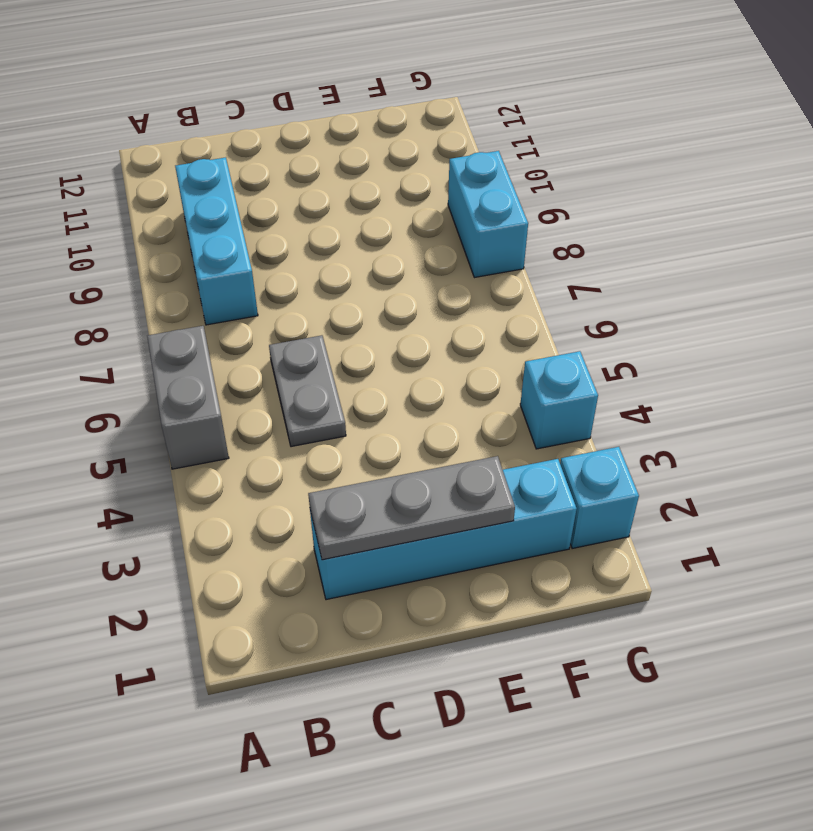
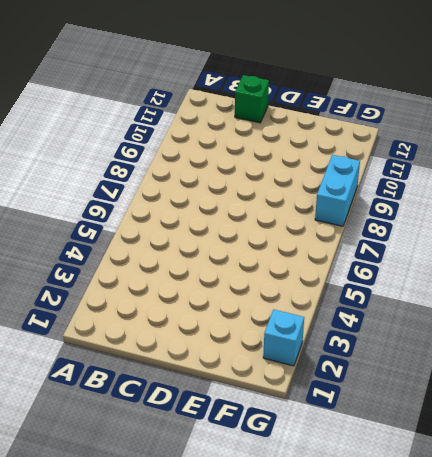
green 1x1 brick [235,75,269,123] -> none
none -> grey 1x2 brick [147,326,229,469]
none -> cyan 1x3 brick [175,157,258,325]

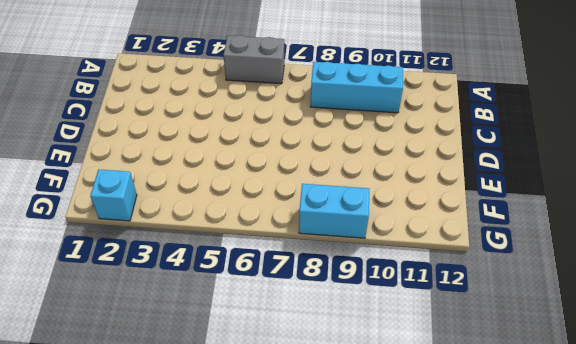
none -> cyan 1x4 brick [310,459,577,600]
none -> grey 1x2 plate [269,335,346,447]

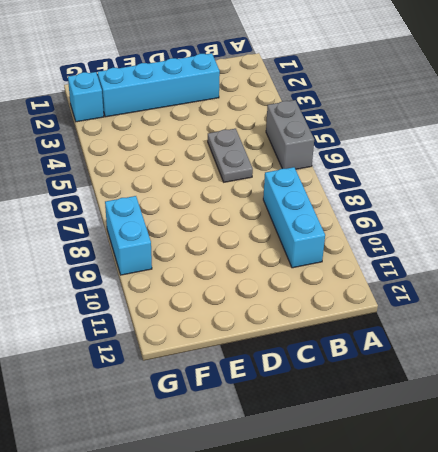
none -> cyan 1x1 brick [520,351,598,449]
none -> grey 1x3 plate [308,456,515,560]

